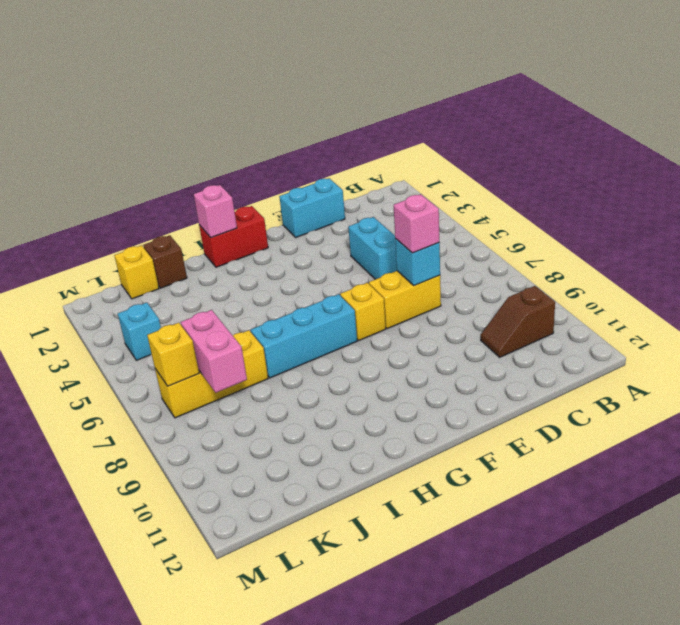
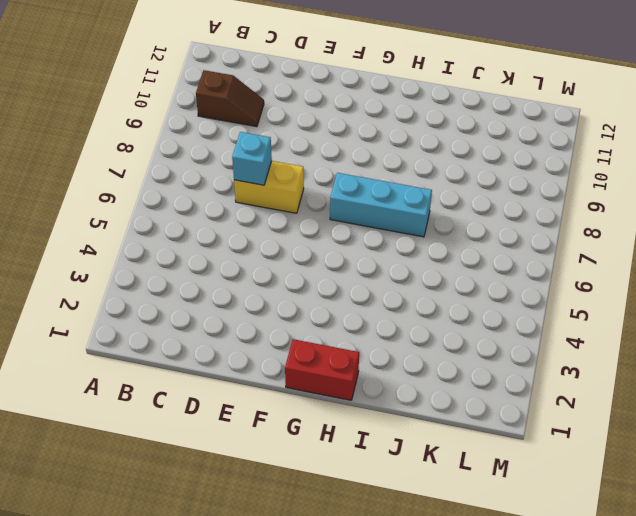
none -> cyan 1x2 brick [279,178,345,237]
none -> cyan 1x2 brick [348,217,397,279]
none -> yellow 1x1 brick [340,283,386,340]

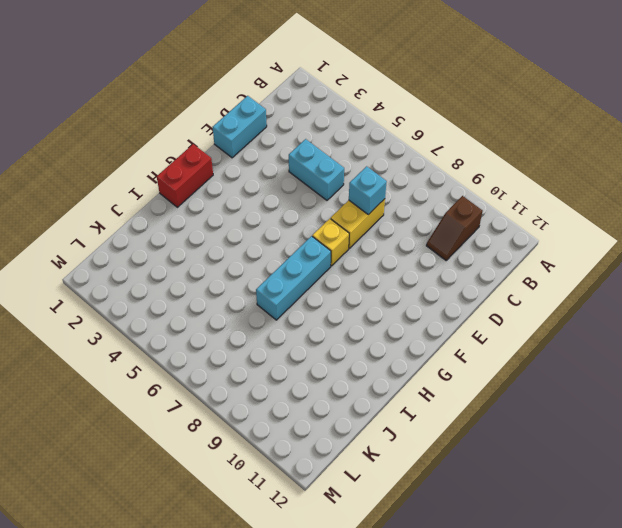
none -> brown 1x1 brick [143,235,187,288]
none -> yellow 1x3 brick [155,330,268,418]
none -> yellow 1x1 brick [114,245,159,299]

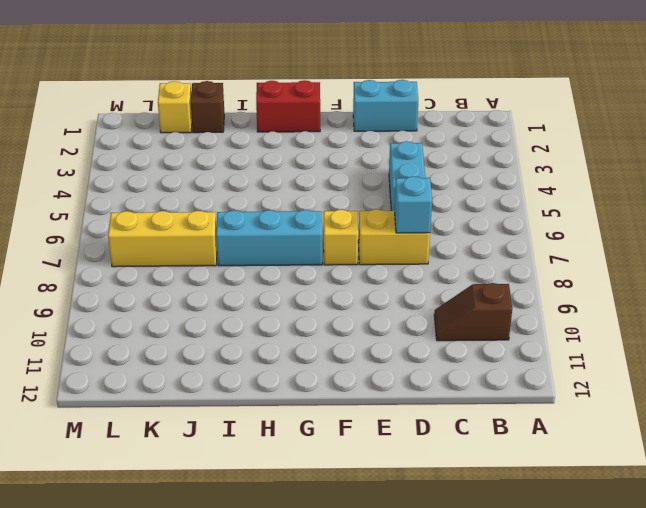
none -> cyan 1x1 brick [118,303,161,360]
none -> pink 1x1 brick [194,185,237,238]
none -> pink 1x2 brick [181,310,247,393]

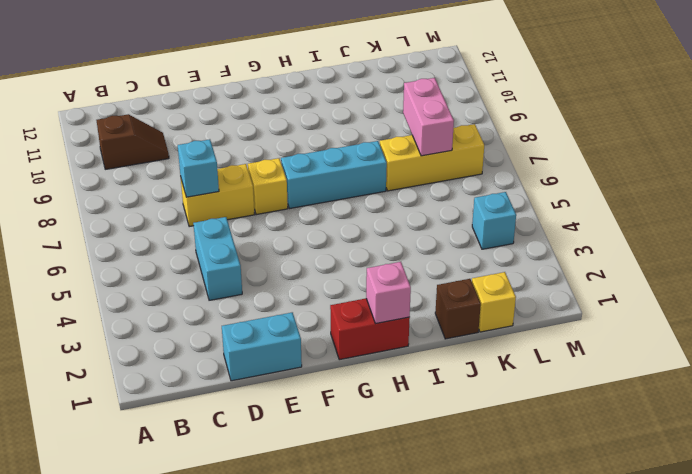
none -> yellow 1x1 brick [147,323,199,386]
none -> pink 1x1 brick [394,194,439,253]

